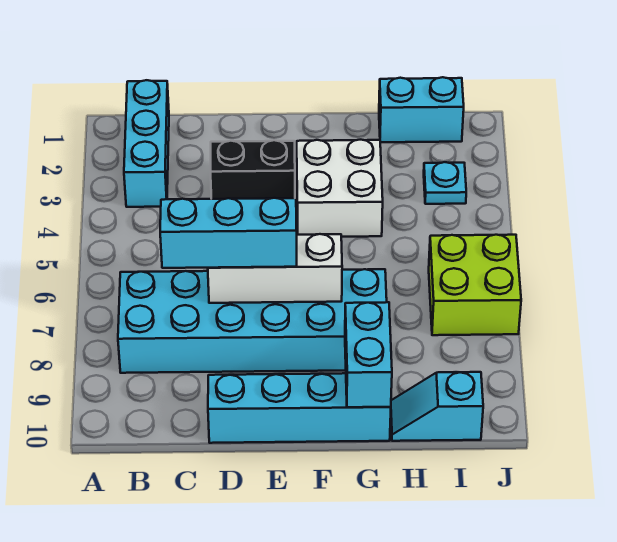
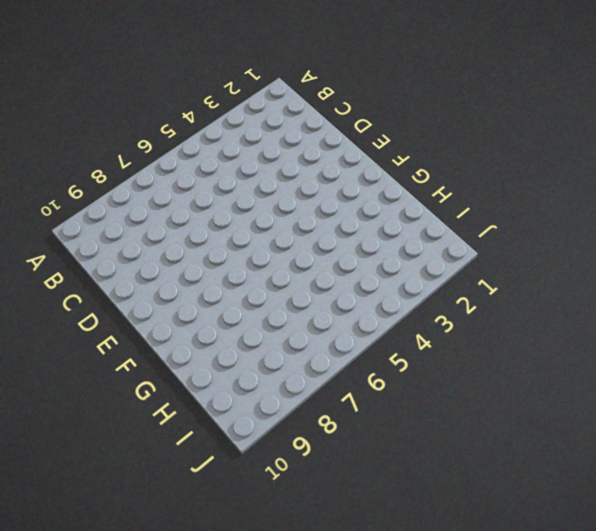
none -> cyan 1x3 brick [124,80,169,207]
none -> cyan 2x6 brick [118,269,387,373]
none -> black 1x2 brick [211,140,295,199]

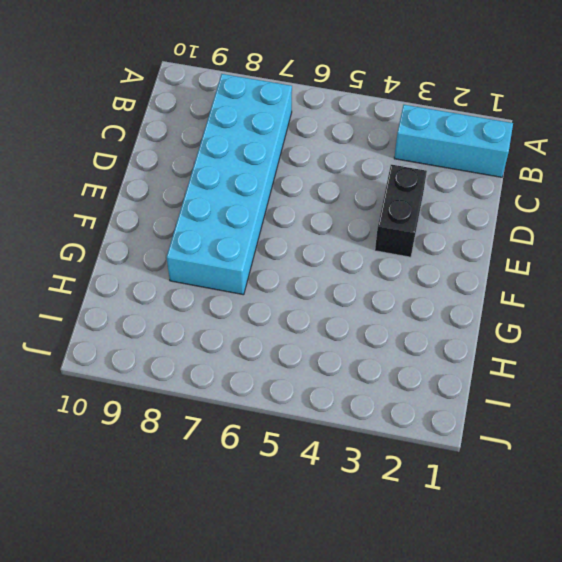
none -> cyan 1x4 brick [208,373,391,443]
none -> white 2x2 brick [297,140,383,237]
none -> cyan 1x2 brick [379,77,464,142]

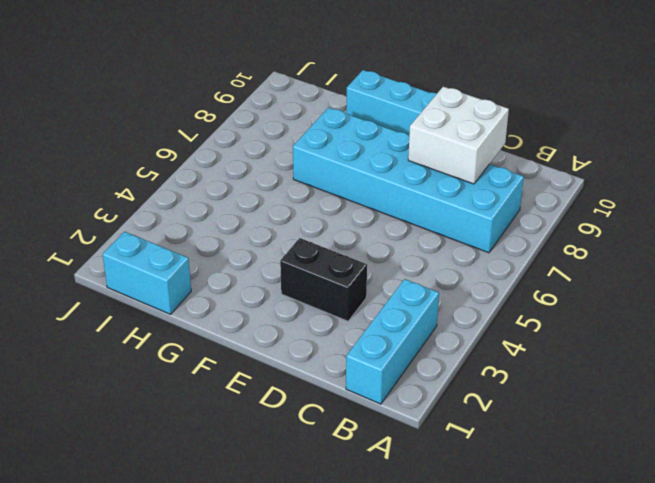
white 2x2 brick [408,87,509,184] -> white 2x2 brick moved to [297,140,383,237]
none -> cyan 1x2 slope [391,372,483,441]
none -> cyan 1x1 plate [424,162,466,204]
none -> lime 2x2 brick [429,235,521,335]

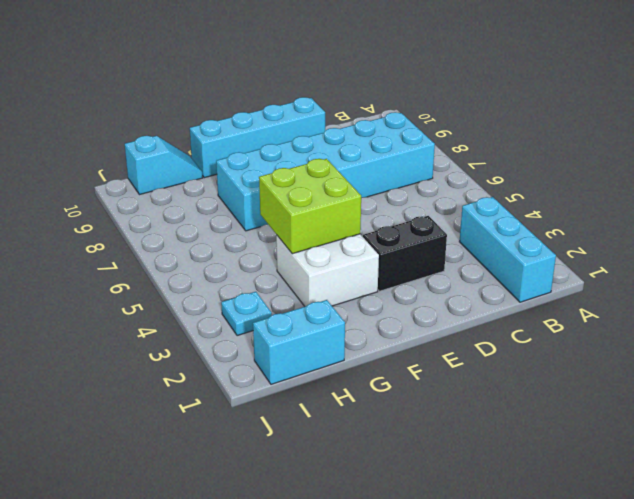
lime 2x2 brick [259,159,361,254] -> lime 2x2 brick moved to [429,235,521,335]
none -> white 1x3 brick [208,234,342,303]
none -> cyan 1x2 brick [345,302,392,407]
none -> cyan 1x3 brick [160,198,297,268]

